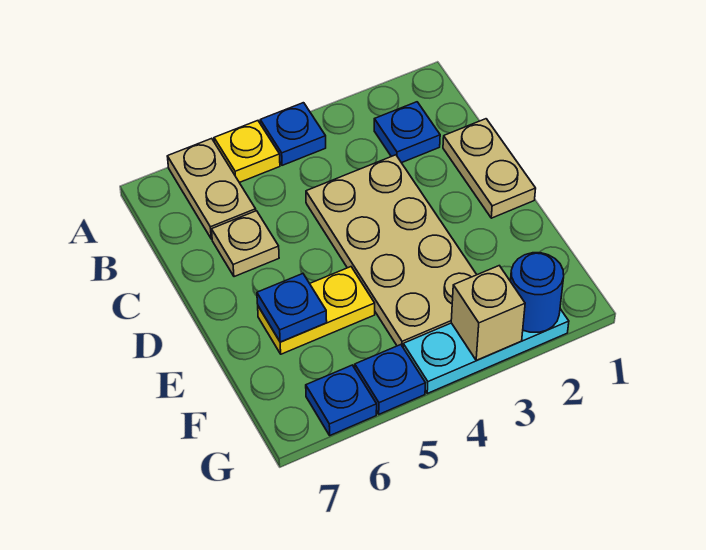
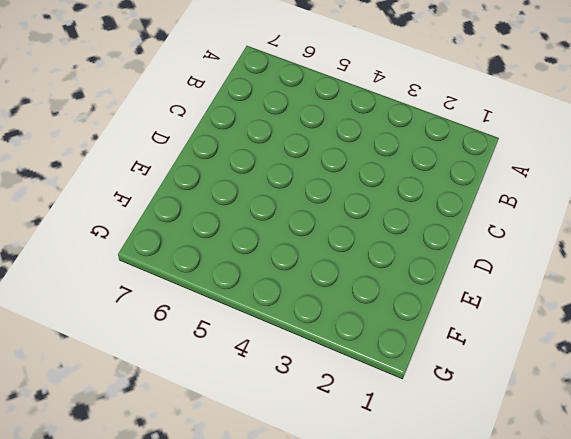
none -> blue 1x1 plate [260,103,326,165]
none -> yellow 1x1 plate [214,121,280,183]
none -> tan 1x2 plate [167,138,256,239]

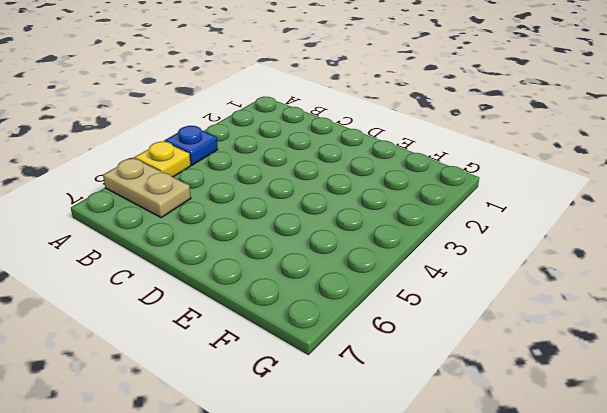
none -> blue 1x1 plate [374,102,440,163]
none -> tan 1x2 plate [443,119,536,218]
none -> tan 2x4 plate [306,155,477,347]

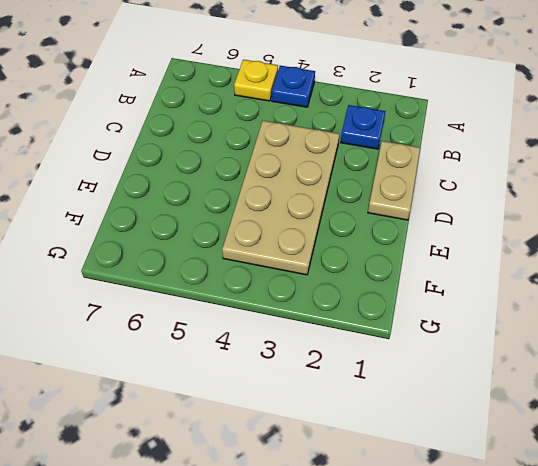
none -> tan 1x2 plate [167,138,256,239]
none -> tan 1x1 plate [212,211,279,277]
none -> yellow 1x2 plate [258,267,375,354]

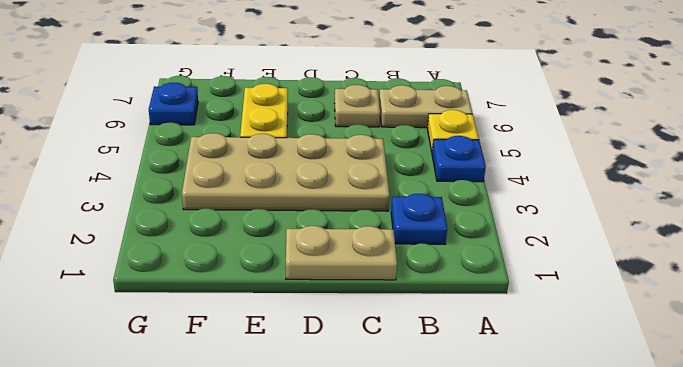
none -> cyan 1x3 plate [403,309,569,393]
none -> blue 1x1 plate [355,345,425,414]
none -> blue 1x1 plate [257,274,327,342]

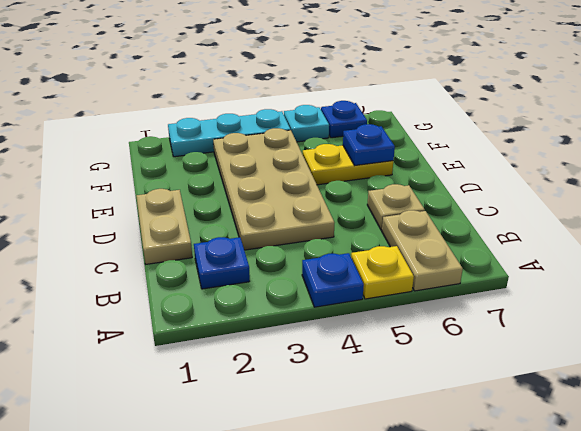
cyan 1x1 plate [284,105,329,142] -> blue 1x1 plate [355,345,425,414]
none -> blue 1x1 round brick [510,253,564,332]
none -> tan 1x1 brick [451,266,525,360]

